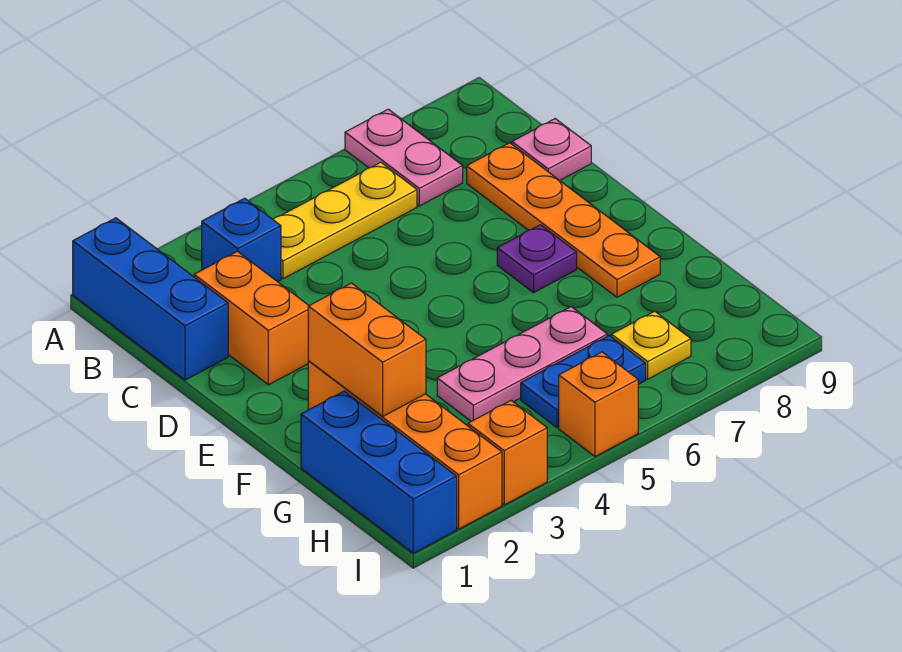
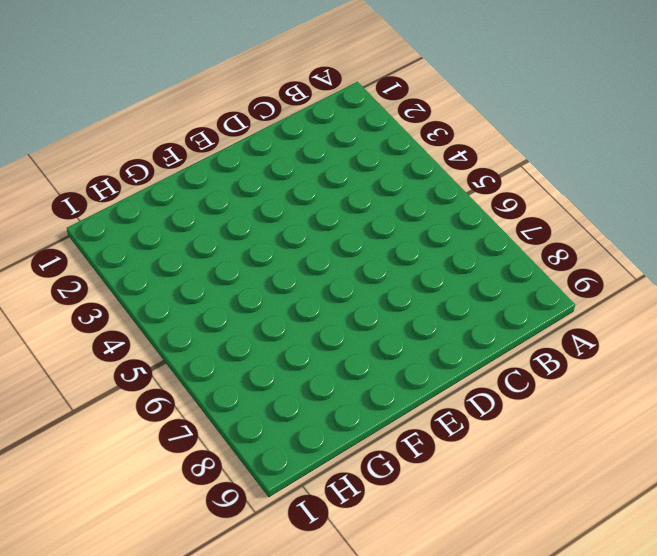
none -> blue 1x3 brick [73,218,228,380]
none -> pink 1x2 plate [345,109,463,206]
none -> blue 1x1 brick [202,198,281,282]

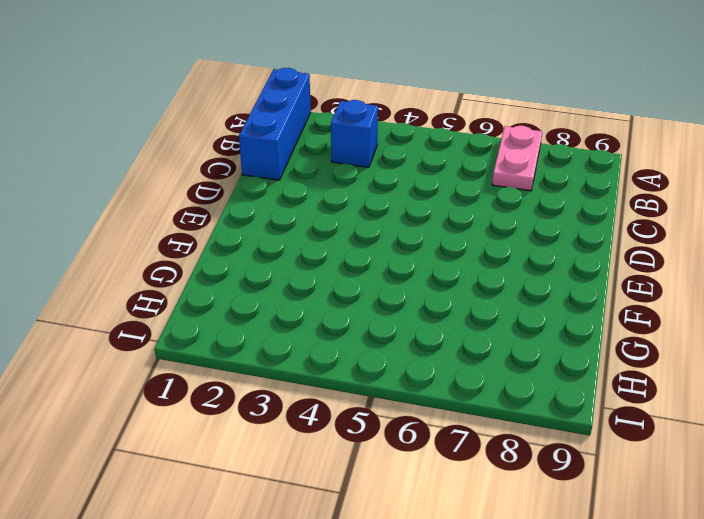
none -> yellow 1x3 plate [273,162,417,279]
none -> orange 1x2 brick [194,251,309,385]
none -> orange 1x4 plate [467,143,660,297]

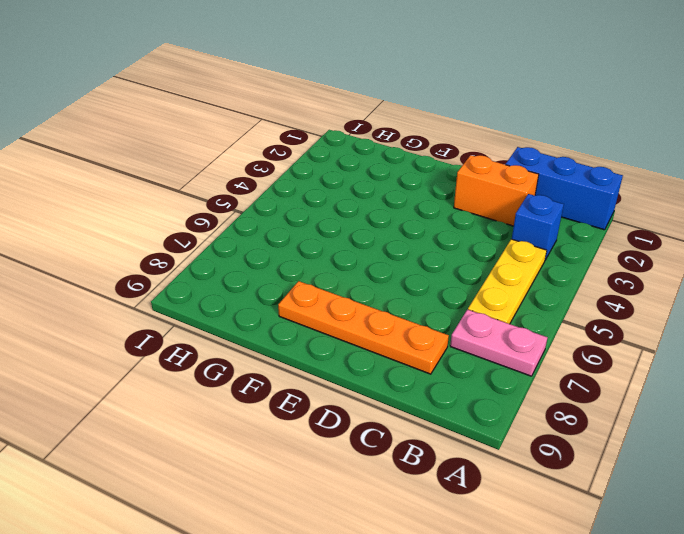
none -> pink 1x1 plate [512,119,591,180]
none -> purple 1x1 plate [497,225,577,293]
none -> orange 1x4 brick [308,361,502,529]

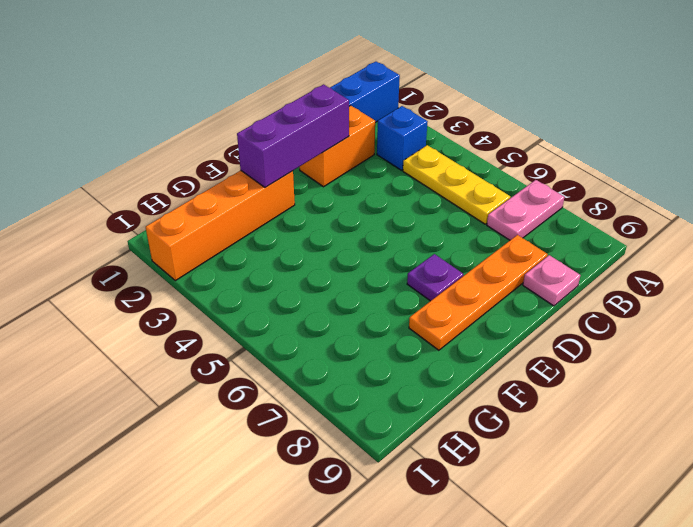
purple 1x3 brick [237,84,349,187] -> orange 1x2 brick [308,283,426,416]
none -> blue 1x3 brick [301,391,457,553]
none -> pink 1x3 plate [437,307,607,421]
none -> blue 1x2 plate [521,336,646,428]

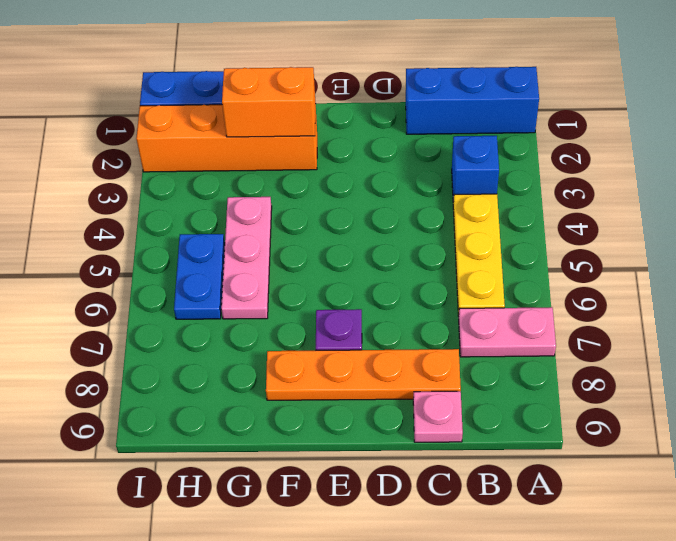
none -> orange 1x2 brick [194,251,309,385]
none -> yellow 1x1 plate [611,311,691,379]
none -> orange 1x1 brick [468,401,547,505]

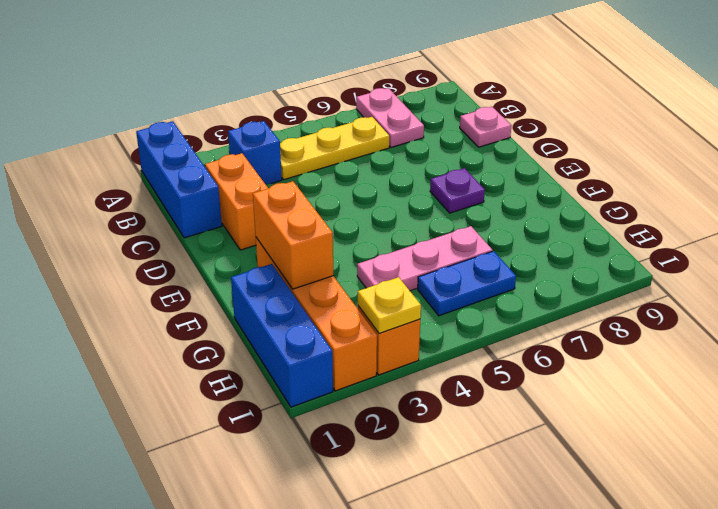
yellow 1x1 plate [358,277,421,333] -> yellow 1x1 plate moved to [611,311,691,379]
none -> orange 1x4 plate [467,143,660,297]
none -> orange 1x1 brick [559,352,638,456]

